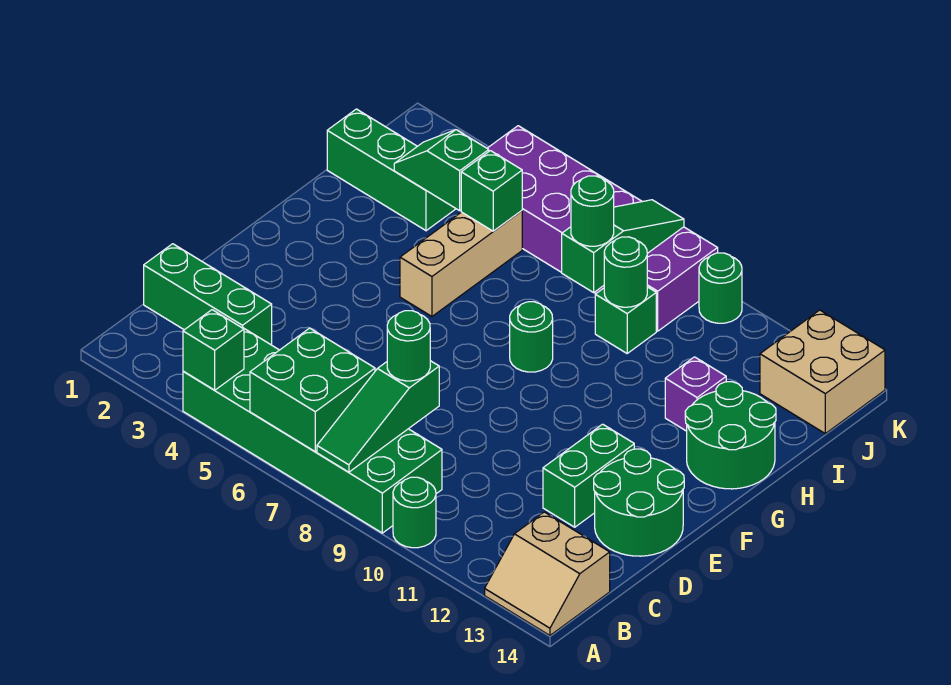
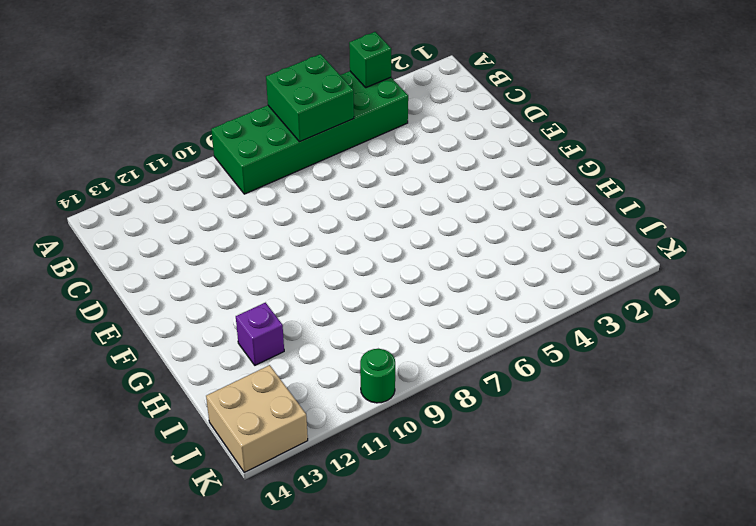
none -> green 1x1 round brick [393,477,436,548]
none -> tan 2x2 slope [485,512,610,635]
none -> green 1x3 brick [144,244,272,345]

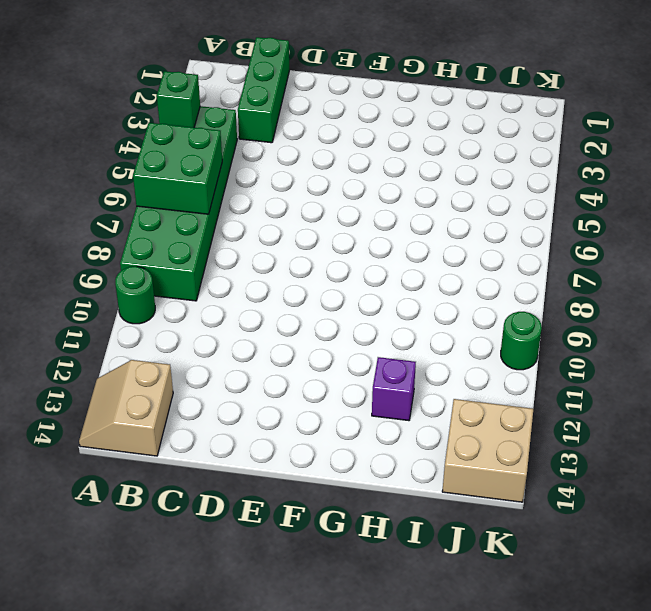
none -> green 1x2 brick [543,424,634,527]
none -> green 2x2 round brick [594,449,684,556]
none -> tan 1x3 brick [400,211,522,316]

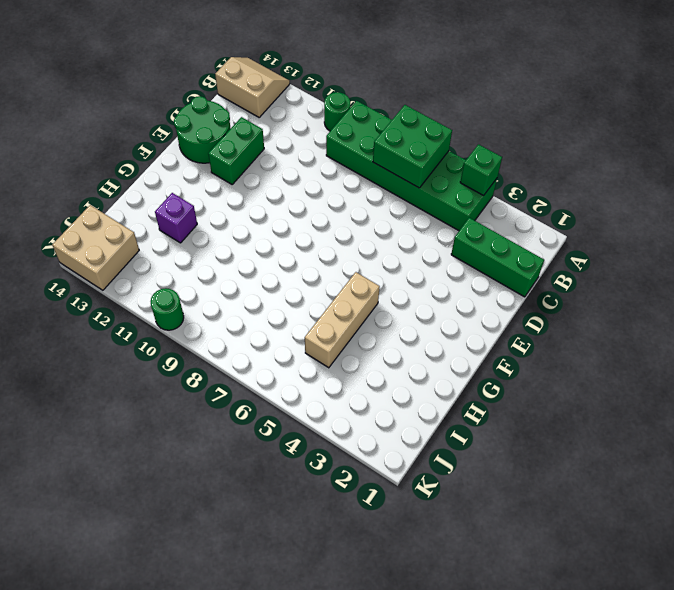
none -> green 1x1 round brick [510,302,553,372]
none -> green 2x2 round brick [685,382,776,489]
none -> green 1x3 brick [327,109,455,231]

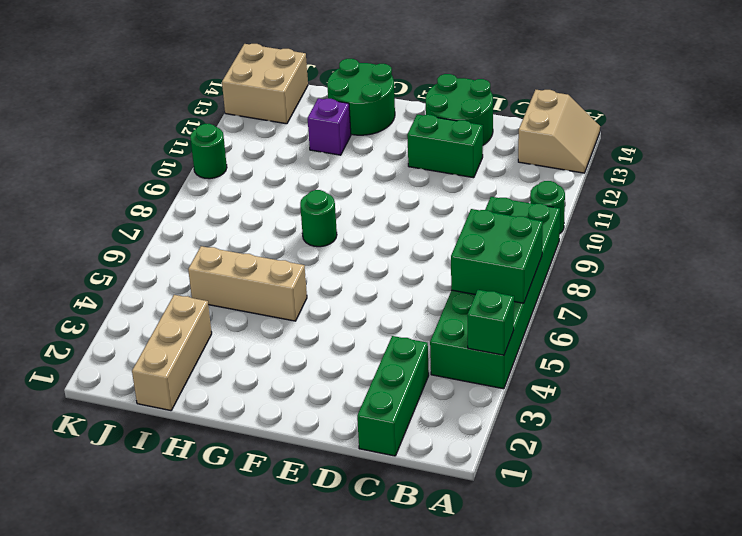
tan 1x3 brick [132,295,212,411] -> green 1x3 brick [327,109,455,231]
none -> green 1x1 brick [595,287,656,353]
none -> purple 2x6 brick [460,126,718,331]
none -> green 1x3 slope [317,361,439,472]

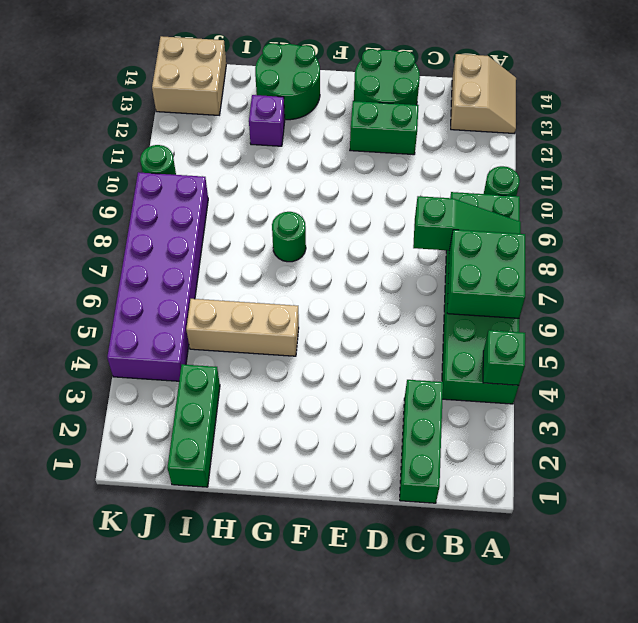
none -> green 1x1 brick [595,287,656,353]
none -> green 1x2 slope [394,130,489,211]
none -> green 1x1 brick [461,151,522,231]

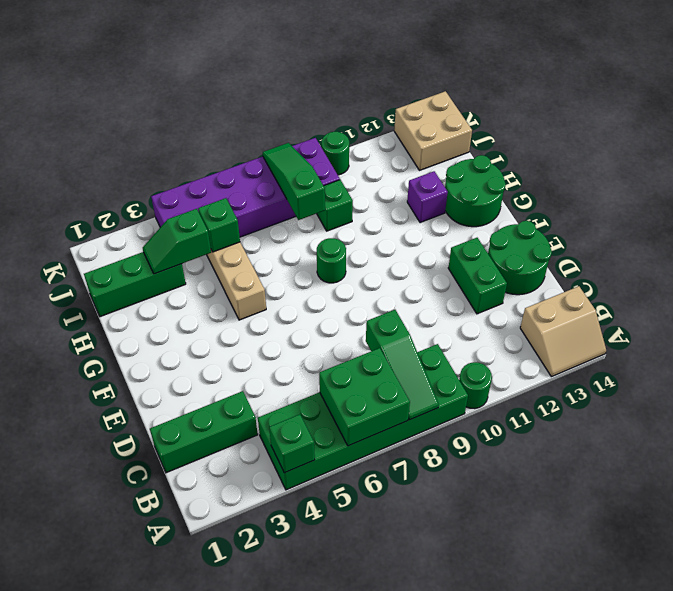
none -> green 1x1 round brick [604,237,647,307]
none -> green 1x1 round brick [387,311,430,381]
none -> green 1x1 round brick [571,176,614,246]

